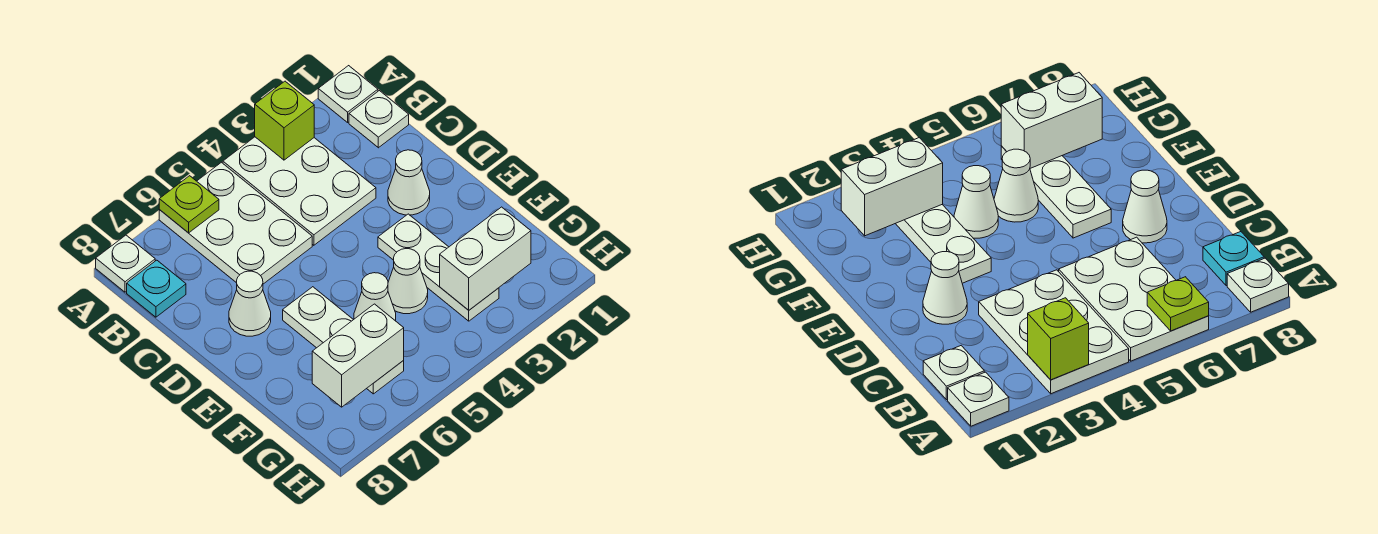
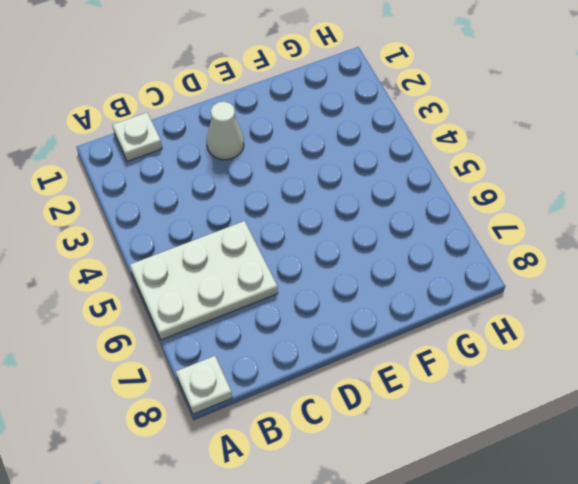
none -> white 1x1 plate [318,66,378,122]
none -> white 2x3 plate [223,137,376,245]
none -> cyan 1x1 plate [127,260,186,317]

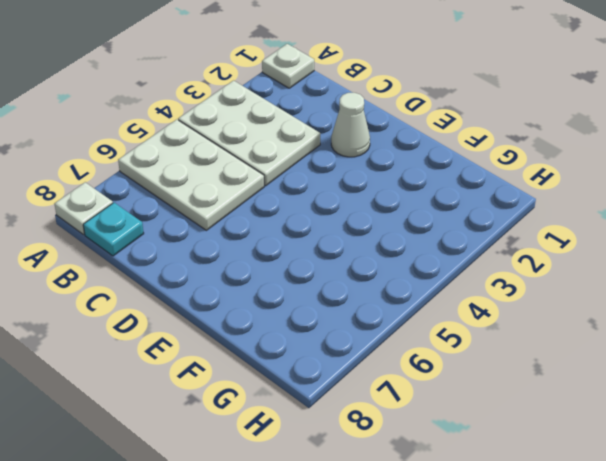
none -> white 1x1 plate [349,91,409,148]
none -> white 1x1 cone [229,271,271,336]
none -> white 1x3 plate [378,214,499,321]

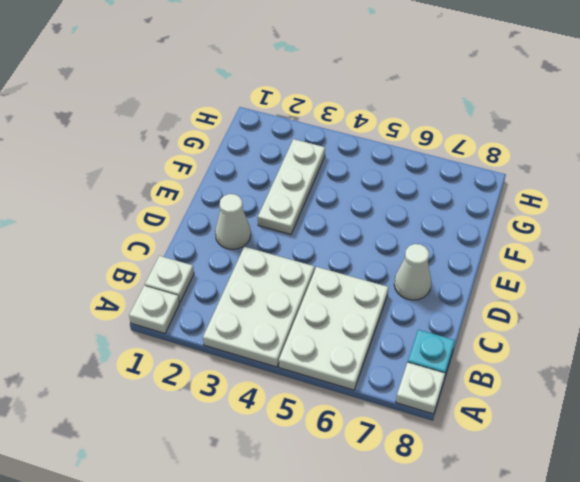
none -> white 1x3 plate [283,287,404,394]
none -> white 1x1 cone [388,249,428,314]
none -> white 1x1 cone [354,273,396,321]

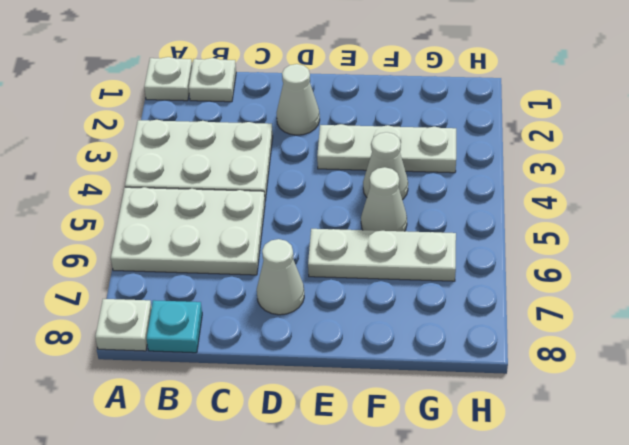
none -> lime 1x1 brick [255,81,314,160]
none -> lime 1x1 plate [159,176,219,233]
none -> white 1x2 brick [440,207,531,310]

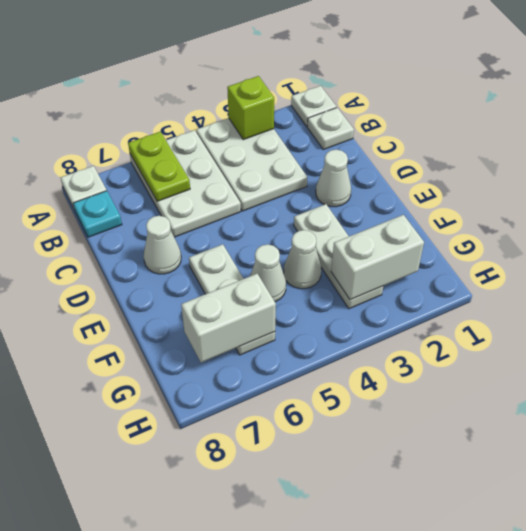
lime 1x2 plate [128,132,190,201] -> lime 1x1 plate [159,176,219,233]

